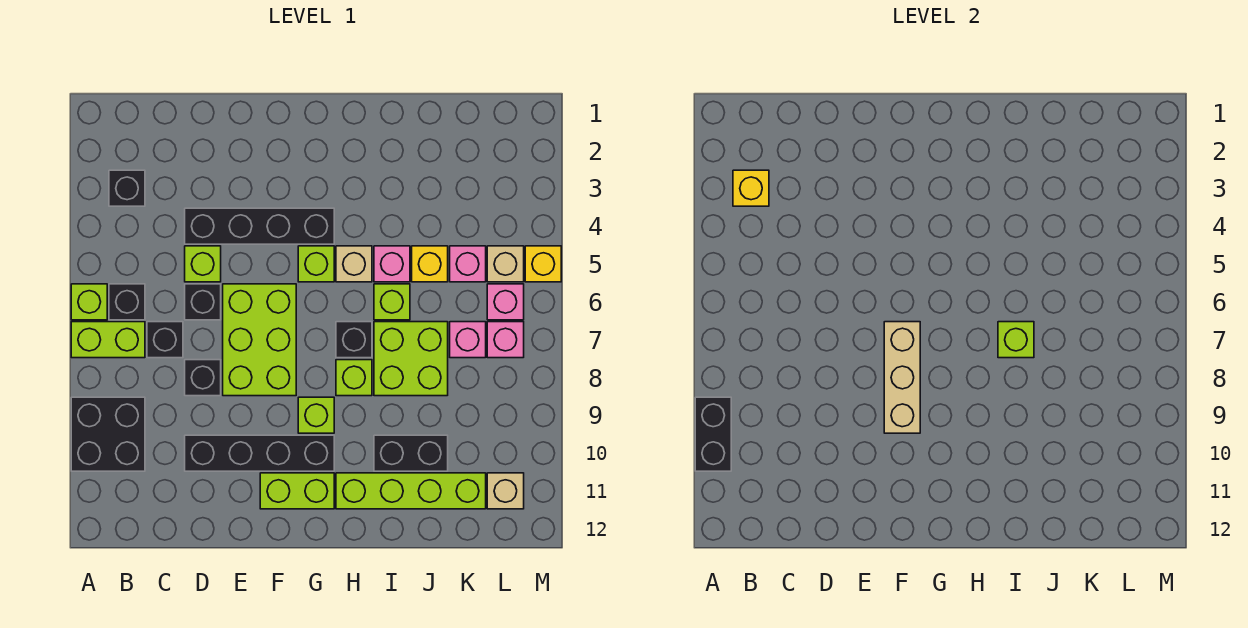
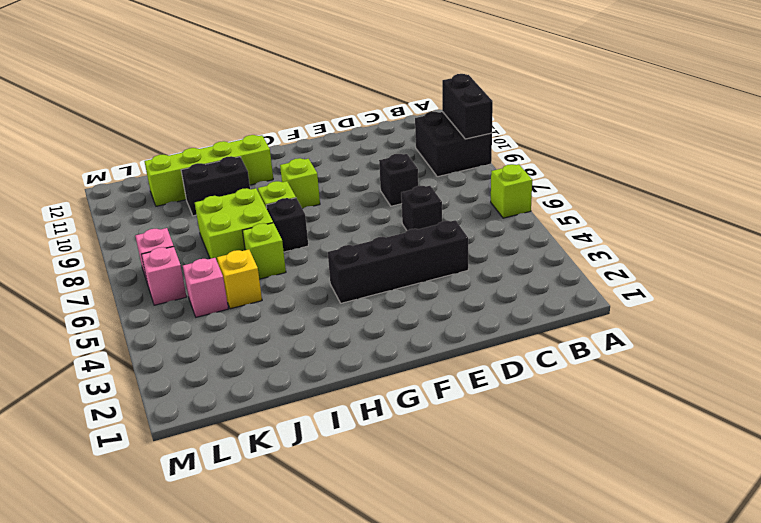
none -> lime 1x2 brick [71,322,145,358]
none -> black 1x1 brick [109,170,145,206]
none -> black 1x1 brick [109,284,145,320]
none -> black 1x1 brick [147,322,183,358]

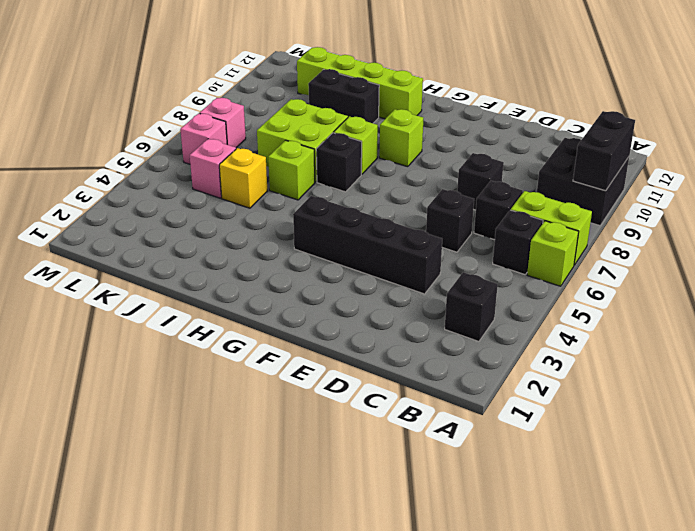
none -> lime 1x1 brick [185,246,221,282]
none -> black 1x4 brick [185,435,334,471]
none -> lime 2x3 brick [223,284,296,396]
none -> lime 1x2 brick [260,473,334,509]

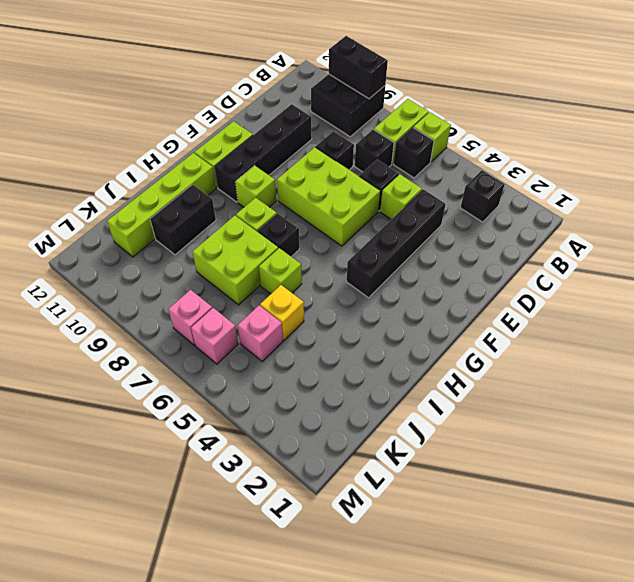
none -> lime 1x1 brick [298,246,334,282]
none -> tan 1x1 brick [336,246,372,282]
none -> pink 1x1 brick [374,246,410,282]
none -> pink 1x1 brick [450,322,486,358]

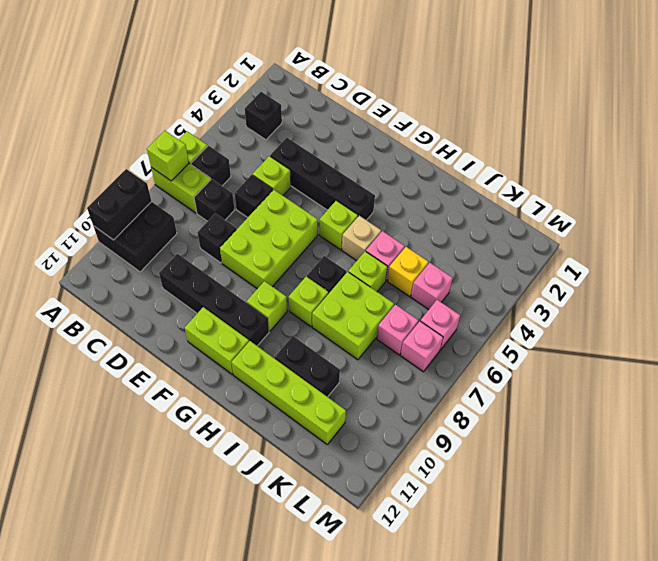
lime 1x1 brick [147,131,189,181] -> lime 1x1 brick moved to [998,322,1034,358]
none -> tan 1x1 brick [487,246,524,282]
none -> tan 1x1 brick [487,473,524,509]
none -> yellow 1x1 brick [525,246,561,282]
none -> yellow 1x1 brick [733,170,769,206]

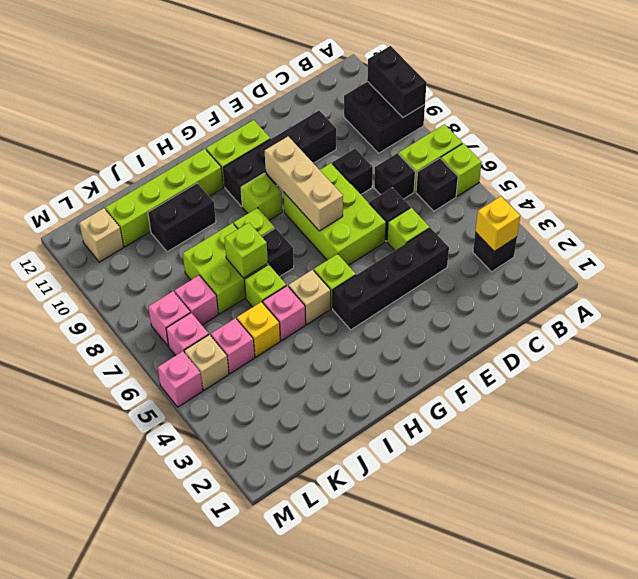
pink 1x1 brick [158,351,203,407] -> yellow 1x1 brick [525,246,561,282]

